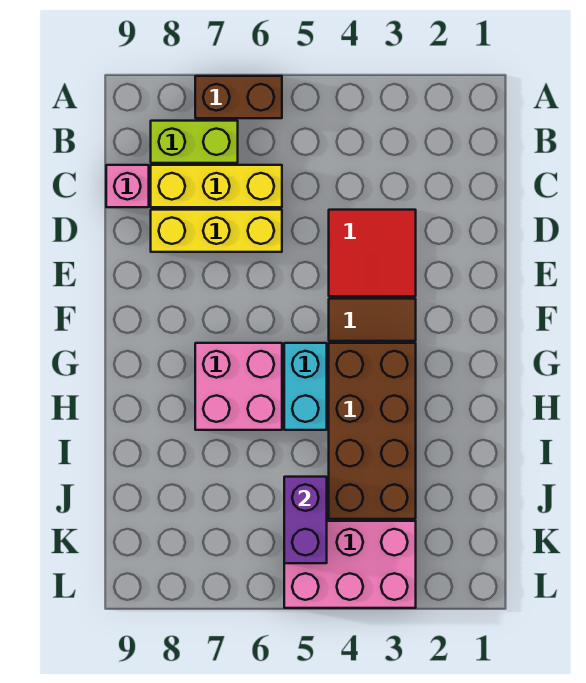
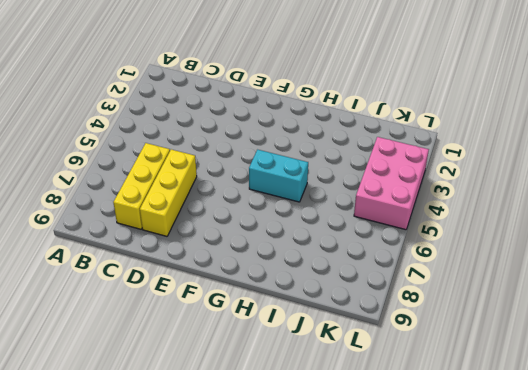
none -> brown 1x2 brick [195,76,282,118]
none -> lime 1x2 brick [151,121,238,163]
none -> pink 1x1 brick [106,165,149,207]

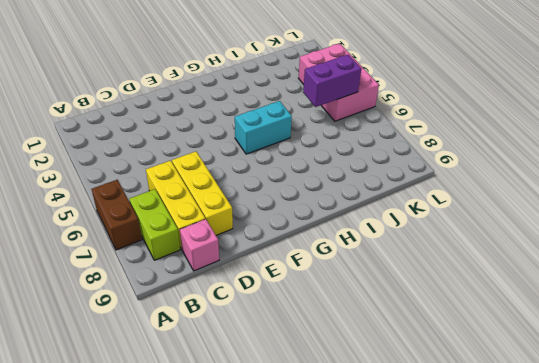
none -> red 2x2 tile [329,210,416,296]
none -> brown 1x2 tile [329,299,416,341]
none -> brown 2x4 brick [329,343,416,519]

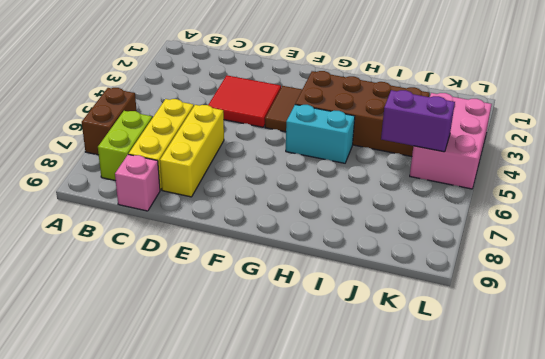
none -> pink 2x2 brick [195,343,282,430]

